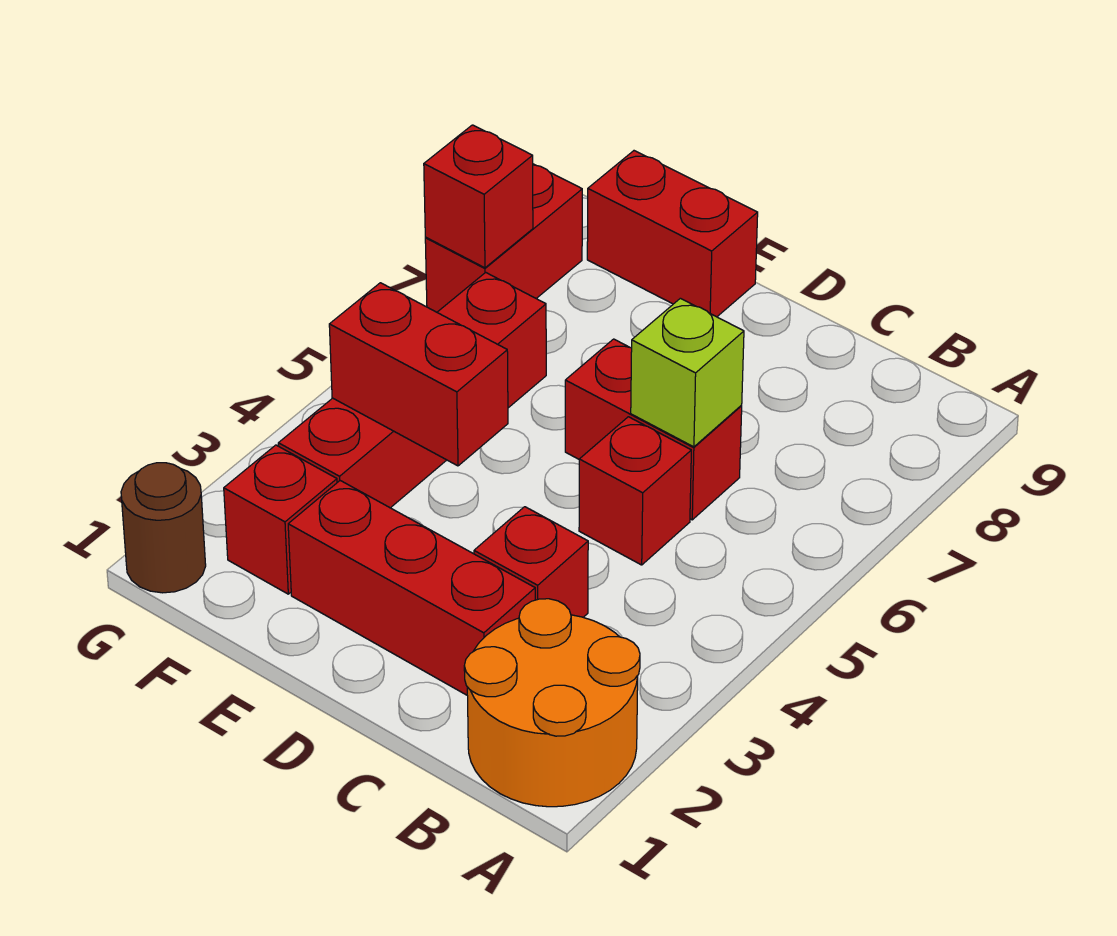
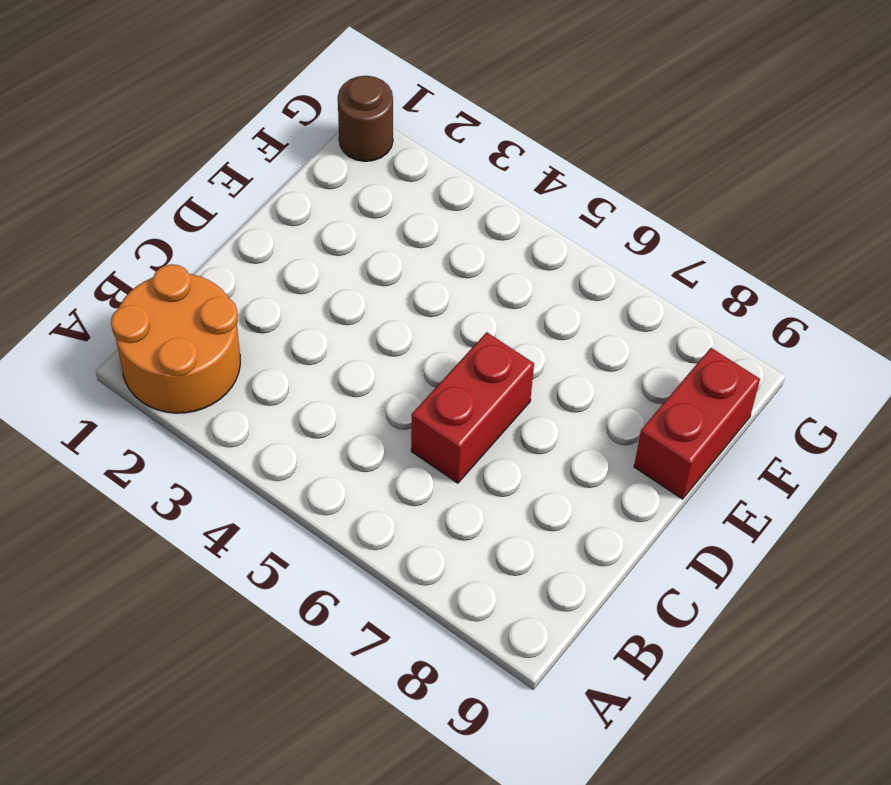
none -> red 1x3 brick [288,481,535,695]
none -> red 1x1 brick [474,507,588,617]
none -> red 1x1 brick [579,417,691,565]

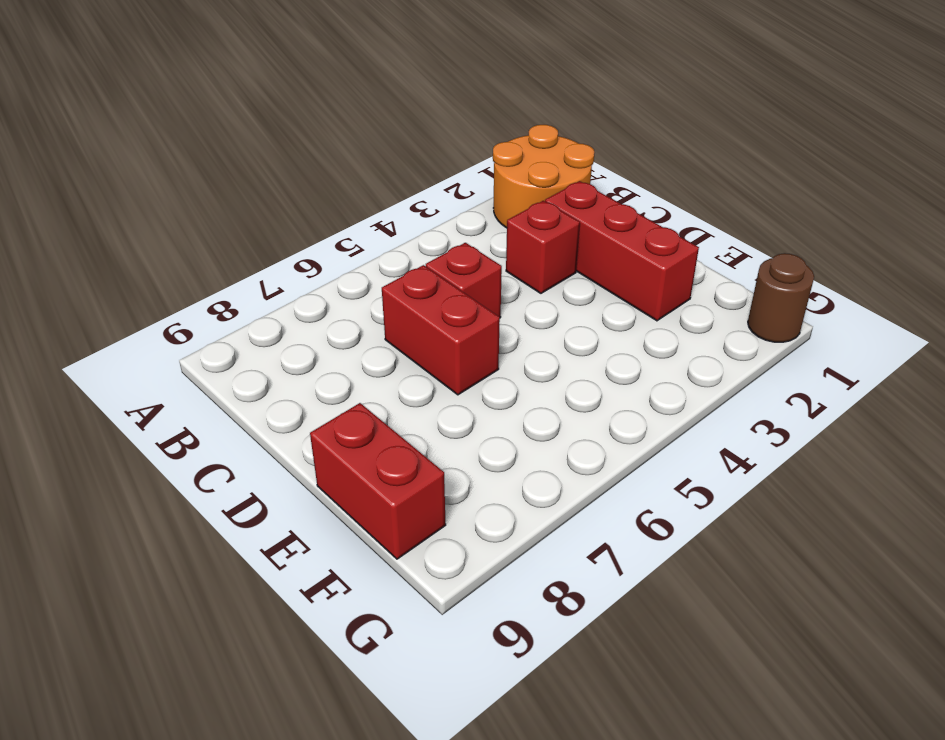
none -> red 1x1 brick [224,445,337,594]
none -> red 1x4 brick [278,272,546,508]
none -> red 1x2 brick [425,164,582,312]

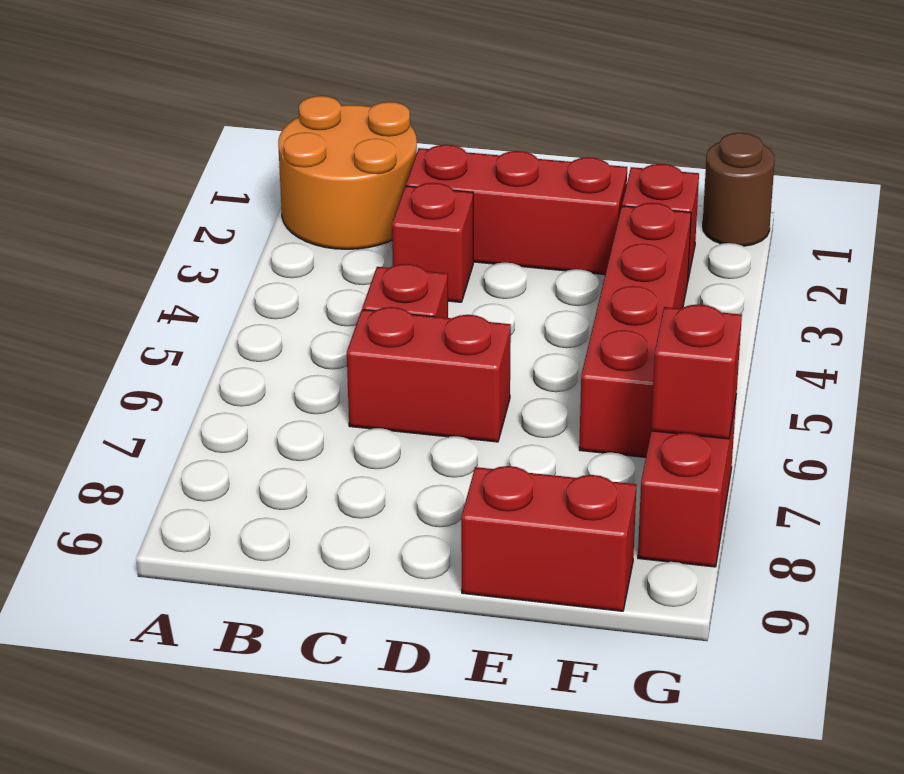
none -> lime 1x1 brick [631,298,744,447]
none -> red 1x2 brick [329,283,508,466]

